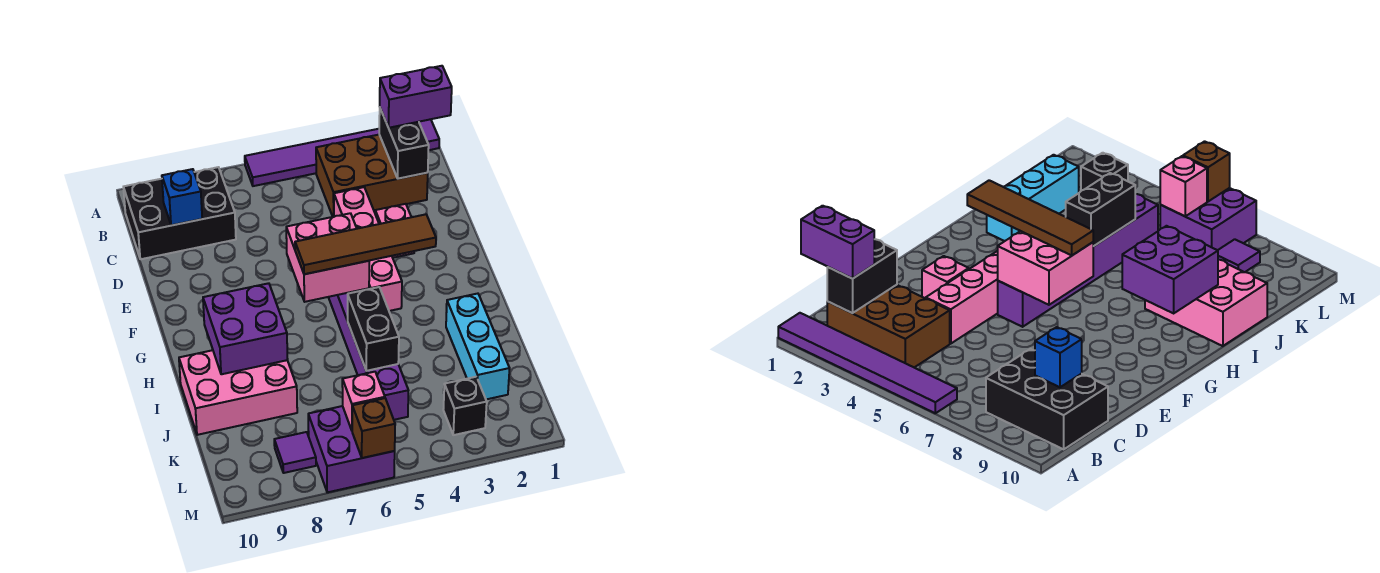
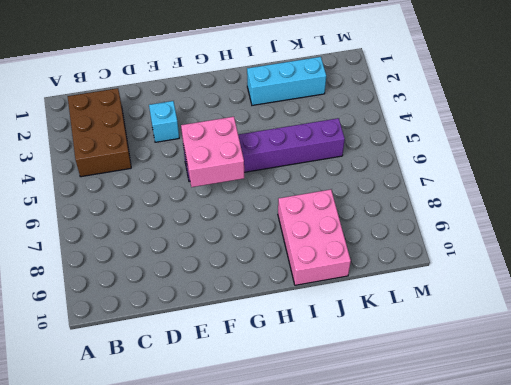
cyan 1x1 brick [149,101,179,142] -> pink 1x1 brick [375,204,414,258]
none -> purple 1x6 tile [245,119,439,186]
none -> black 2x3 brick [123,167,236,259]
none -> pink 1x4 brick [334,187,402,311]

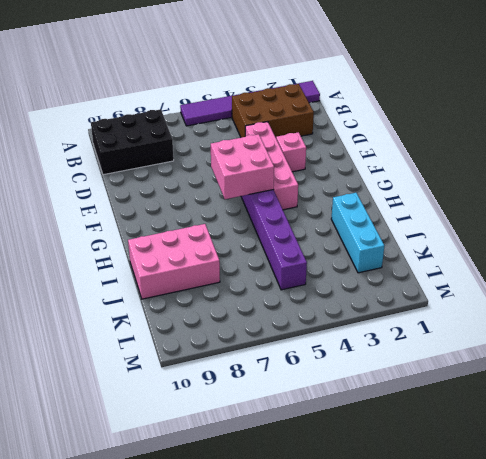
none -> black 1x1 brick [443,377,487,435]
none -> purple 2x2 brick [308,406,395,492]
none -> purple 1x1 tile [274,432,316,473]

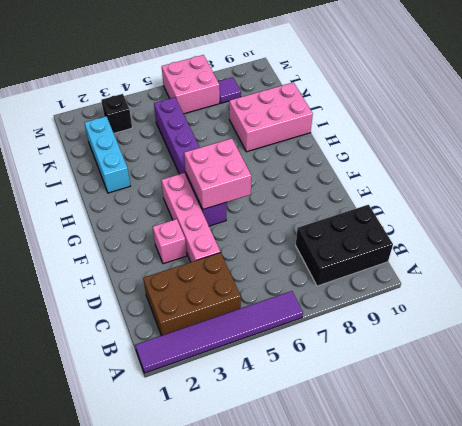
pink 2x2 brick [162,55,220,114] -> purple 2x2 brick [308,406,395,492]
none -> black 1x2 brick [379,109,429,179]
none -> blue 1x1 brick [162,169,202,225]
none -> purple 2x2 brick [203,283,288,374]

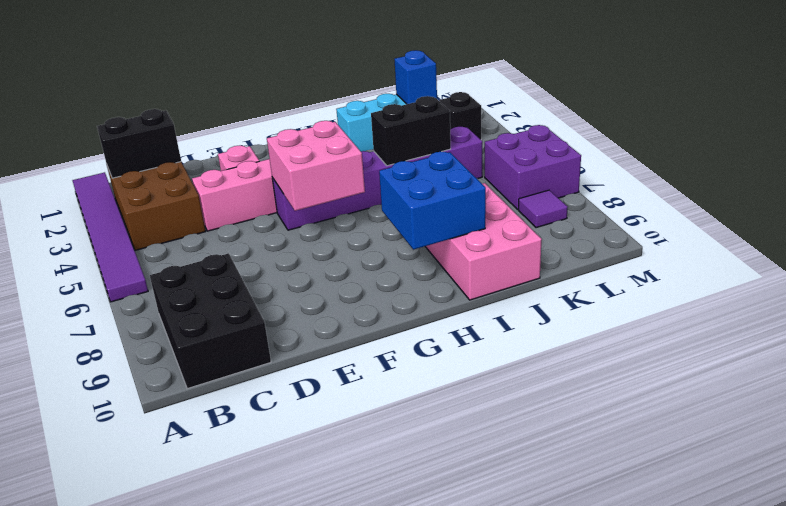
blue 2x2 brick [379,152,486,250] -> purple 2x2 brick [203,283,288,374]
blue 1x1 brick [394,50,437,104] -> blue 1x1 brick moved to [162,169,202,225]
none -> pink 1x1 brick [342,372,385,430]
none -> brown 1x1 brick [352,398,395,458]
none -> purple 1x2 brick [380,66,452,128]

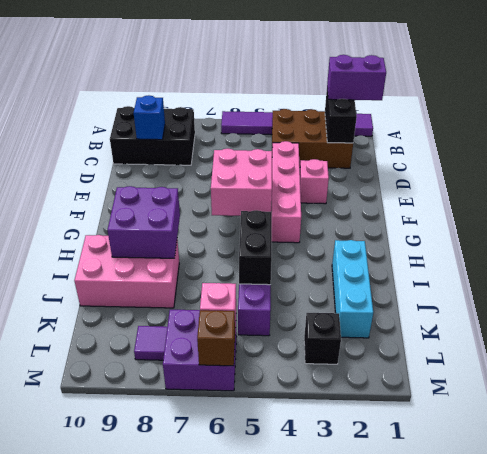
none -> brown 1x4 tile [295,214,436,274]

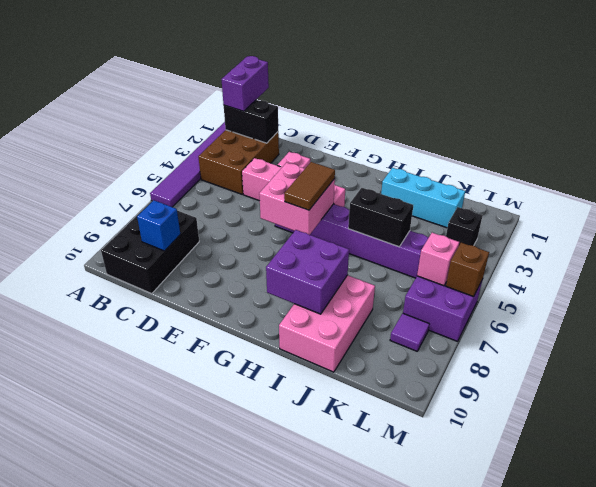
brown 1x2 tile [284,162,335,210] -> brown 1x4 tile [295,214,436,274]

